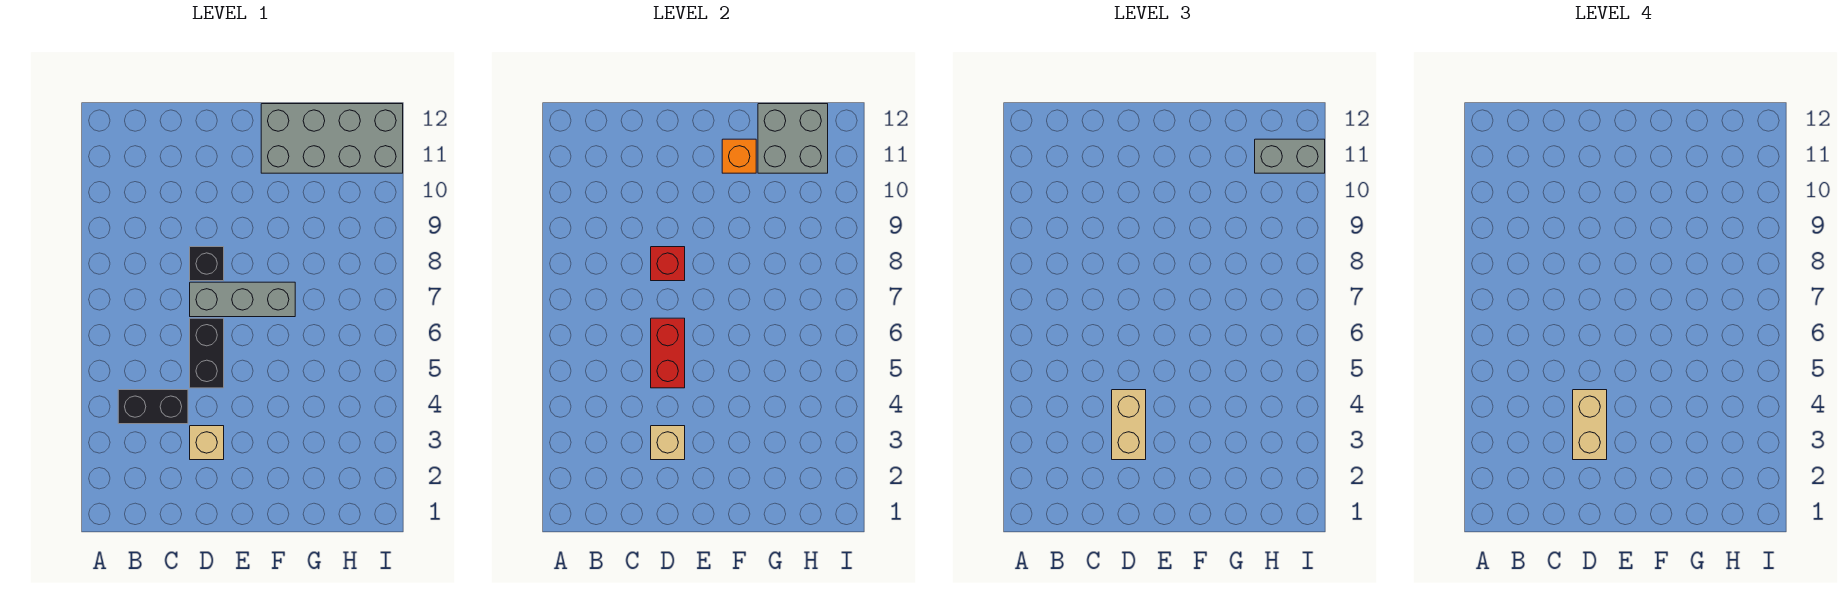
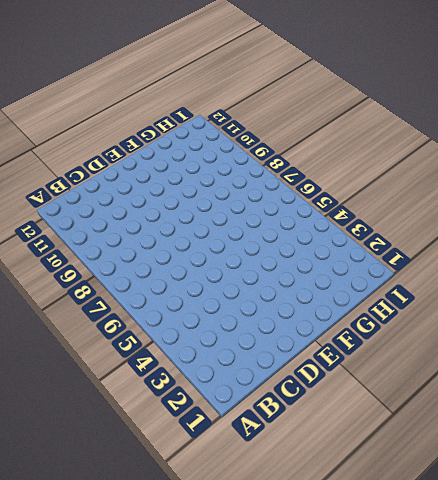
none -> black 1x2 brick [118,390,188,424]
none -> tan 1x1 brick [190,426,224,460]
none -> black 1x2 brick [190,318,224,388]

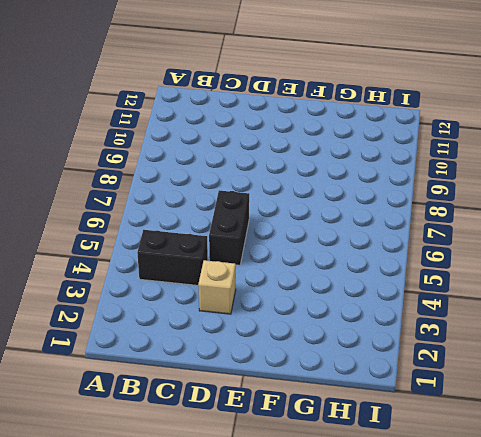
none -> grey 1x3 brick [190,282,295,317]
none -> black 1x1 brick [190,247,224,281]
none -> grey 2x4 brick [261,104,403,173]

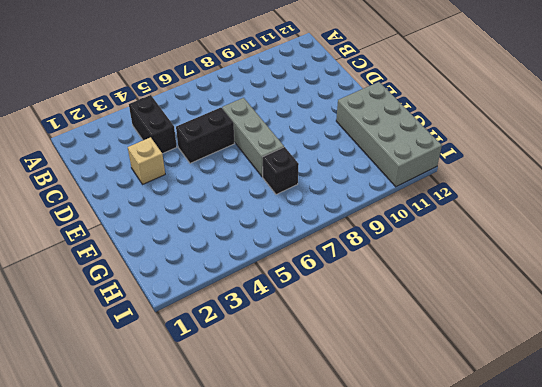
black 1x1 brick [263,147,299,194] -> black 1x1 brick moved to [190,247,224,281]
none -> tan 1x1 brick [651,426,685,460]
none -> red 1x2 brick [651,318,685,388]
none -> red 1x1 brick [651,247,685,281]

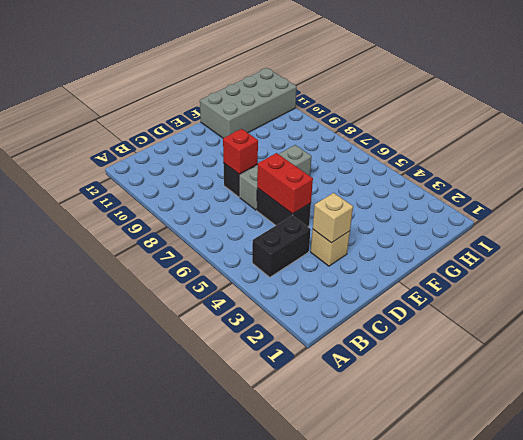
none -> orange 1x1 brick [722,139,756,173]
none -> grey 2x2 brick [758,104,828,173]
none -> tan 1x2 brick [1112,390,1146,460]

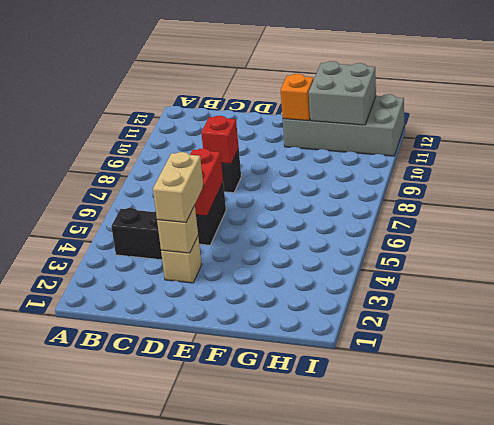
none -> grey 1x3 brick [190,282,295,317]
none -> grey 1x2 brick [1255,139,1325,173]
none -> tan 1x2 brick [1573,390,1607,460]

